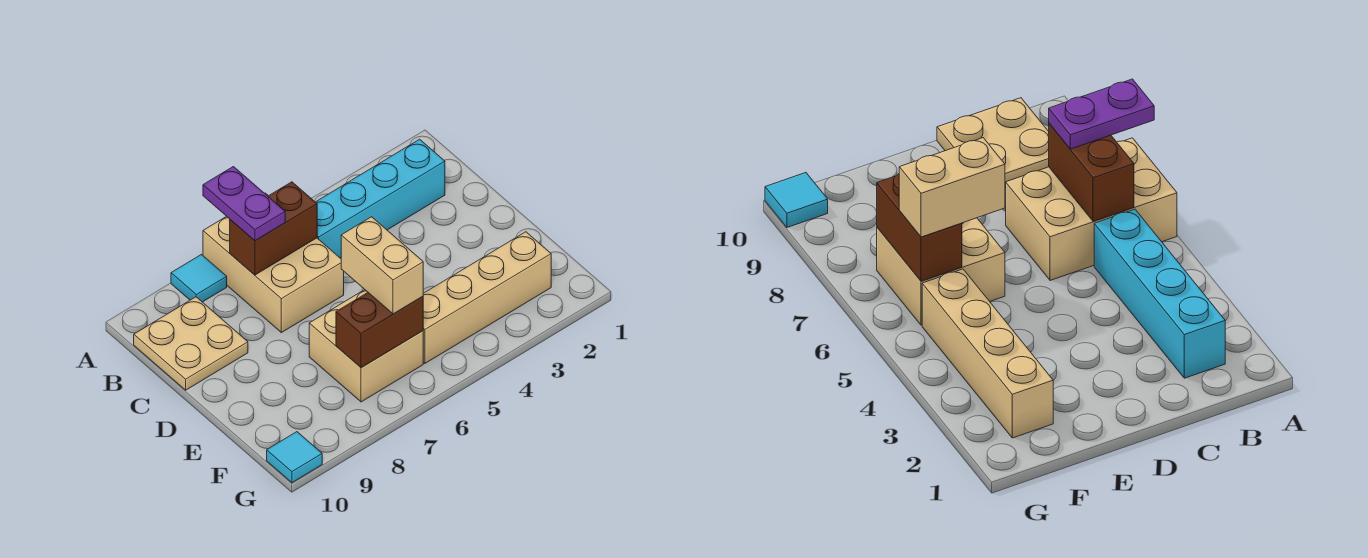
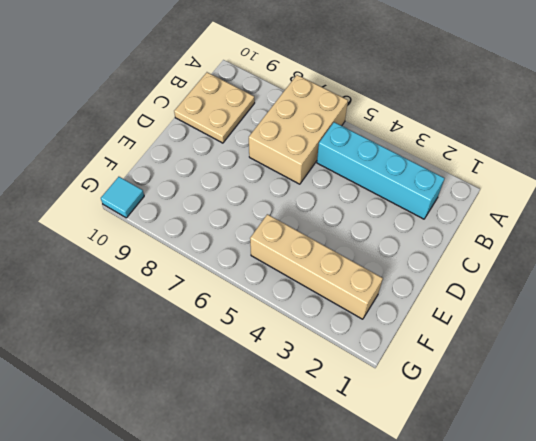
none -> cyan 1x1 tile [171,255,227,302]
none -> tan 2x2 brick [309,290,423,402]

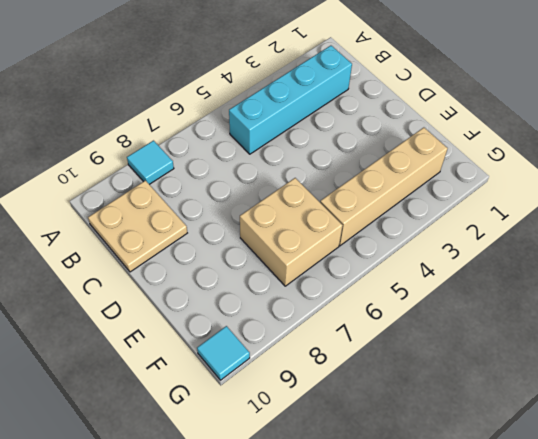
none -> tan 2x3 brick [203,193,344,333]
none -> brown 1x2 brick [230,182,317,275]

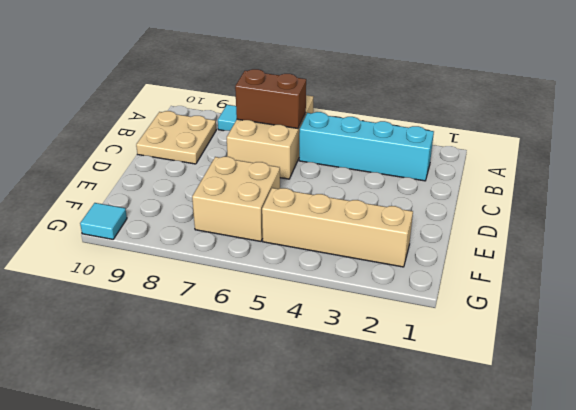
none -> brown 1x2 brick [336,293,423,368]
none -> purple 1x2 plate [203,167,285,241]

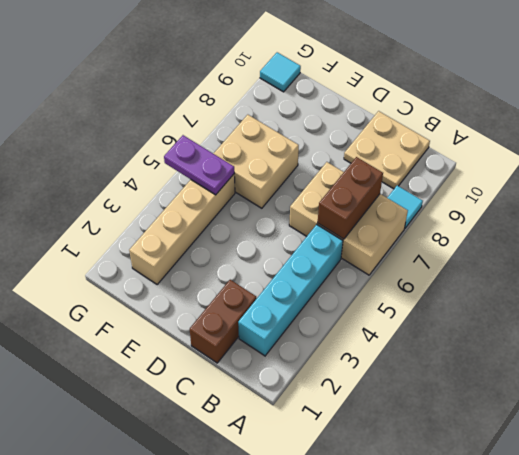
brown 1x2 brick [190,280,256,363] -> brown 1x2 brick moved to [336,293,423,368]
purple 1x2 plate [164,135,234,195] -> purple 1x2 plate moved to [203,167,285,241]
none -> tan 1x2 brick [341,217,423,314]

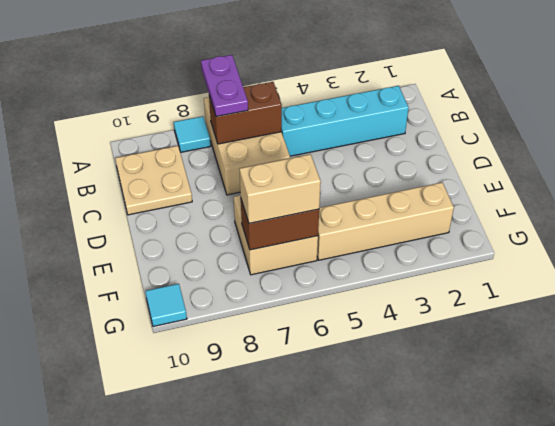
tan 1x2 brick [239,154,321,223] -> tan 1x2 brick turned to [341,217,423,314]

